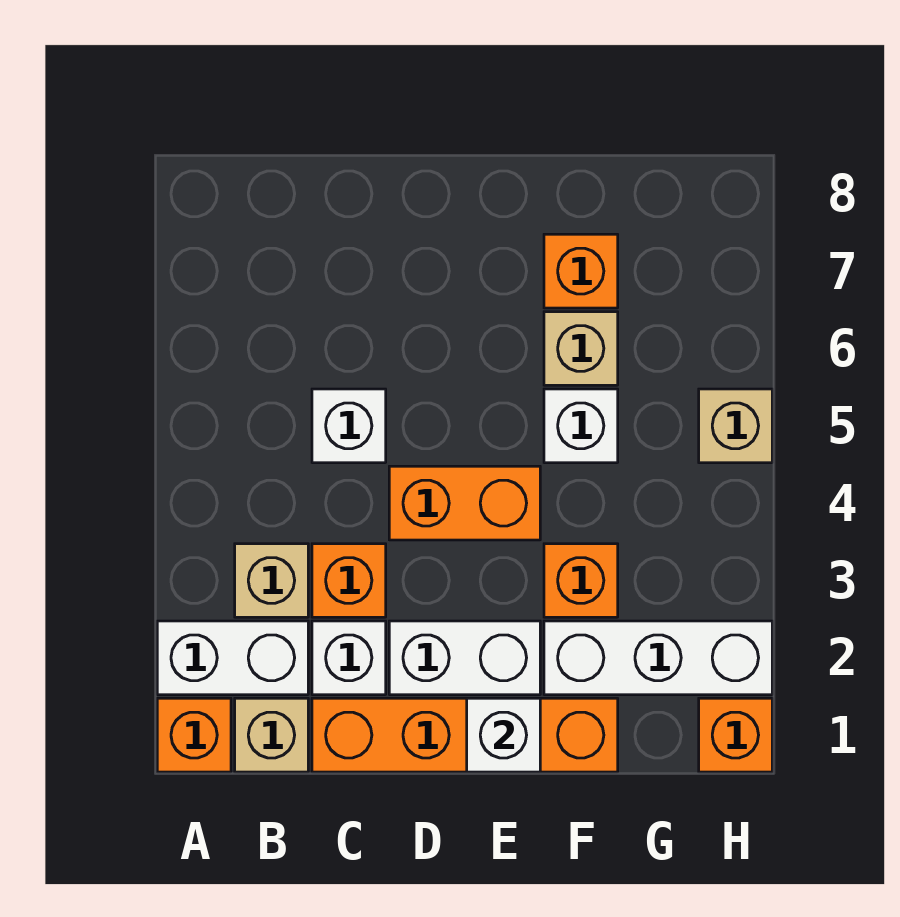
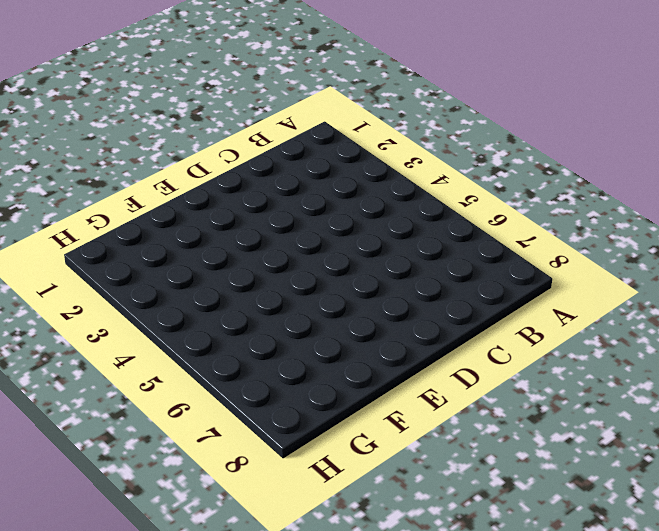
none -> orange 1x1 brick [157,698,231,772]
none -> white 1x2 brick [157,621,308,695]
none -> tan 1x1 brick [235,698,308,772]

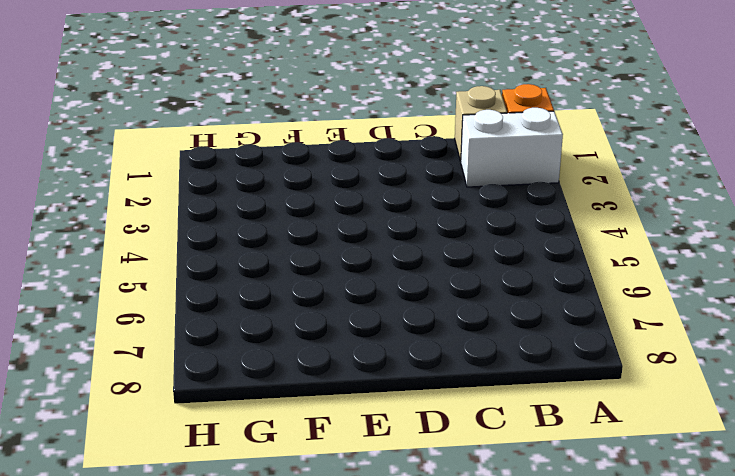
none -> tan 1x1 brick [235,544,308,617]
none -> orange 1x4 brick [312,698,618,772]
none -> white 1x1 brick [312,621,386,695]

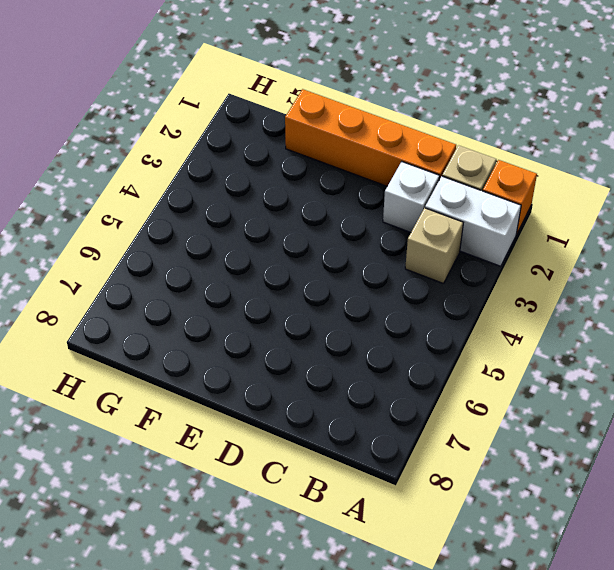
none -> orange 1x1 brick [312,544,386,617]
none -> white 1x1 brick [312,389,386,463]
none -> white 1x2 brick [389,621,540,695]

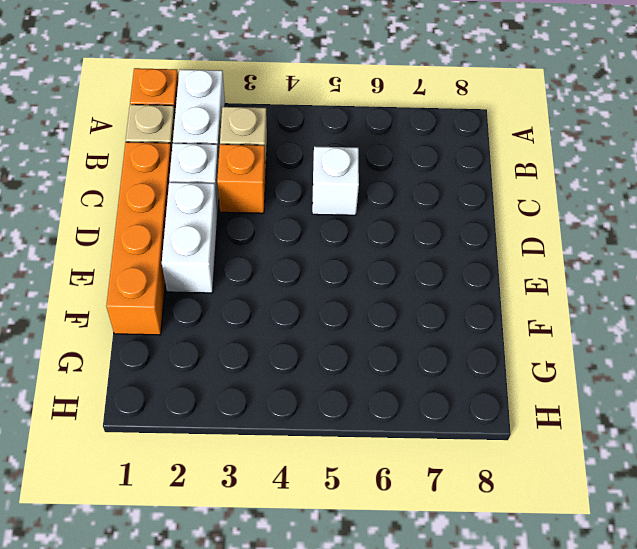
none -> orange 1x2 brick [389,466,540,540]
none -> white 1x3 brick [544,621,772,695]
none -> orange 1x1 brick [544,544,618,617]

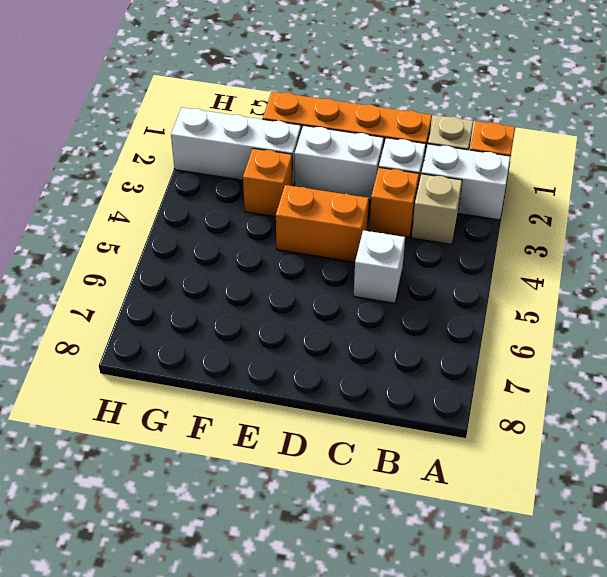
none -> white 1x1 brick [544,389,618,463]
none -> tan 1x1 brick [544,312,618,385]
none -> orange 1x1 brick [544,234,618,308]

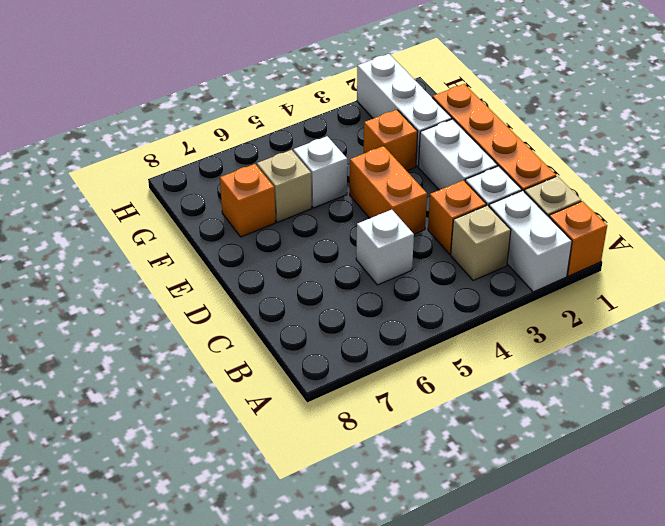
none -> orange 1x1 brick [699,698,772,772]
none -> tan 1x1 brick [699,389,772,463]
none -> white 1x1 brick [467,698,540,772]

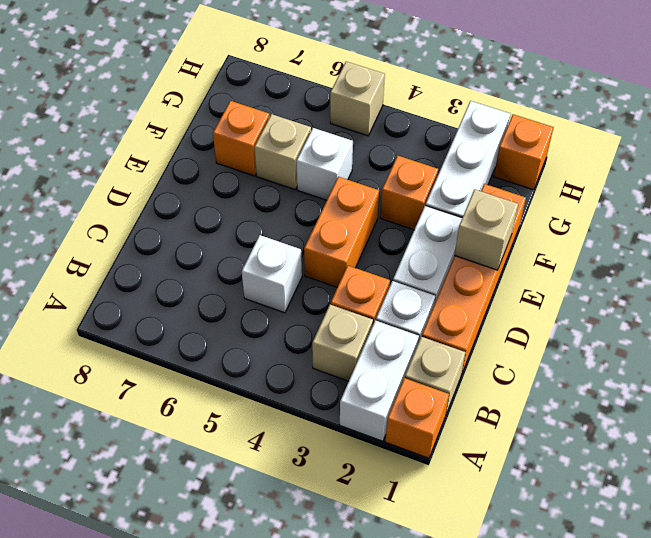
tan 1x1 brick [455,189,518,270] -> white 1x1 brick [467,698,540,772]

